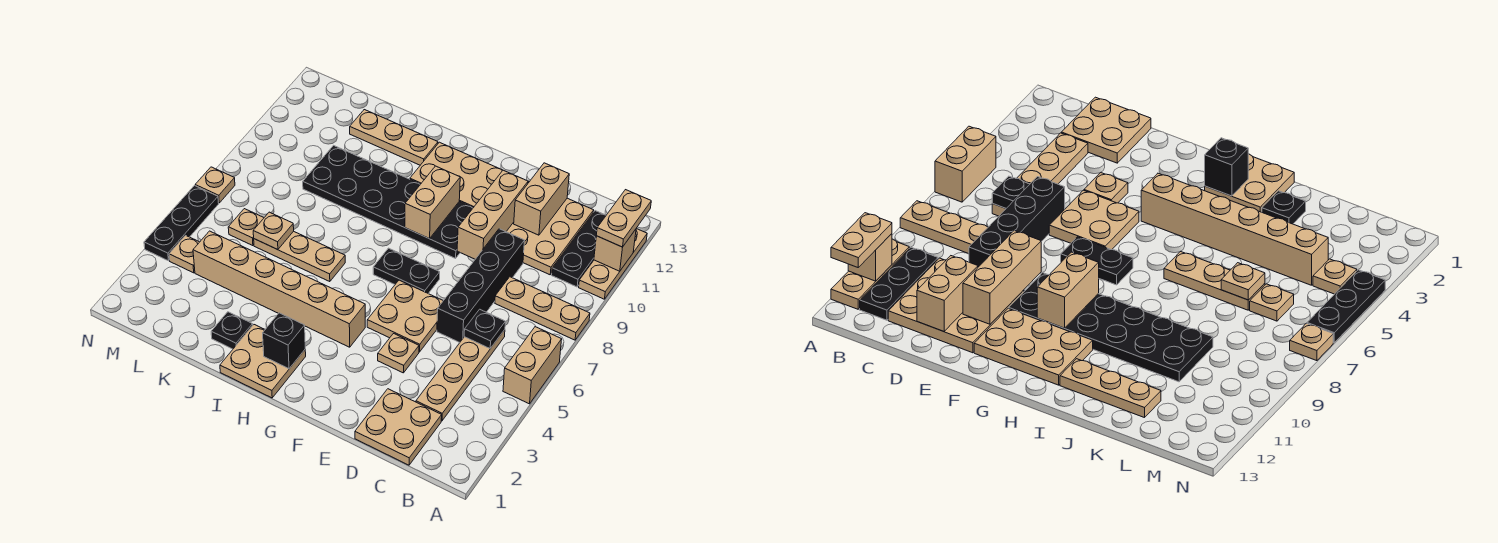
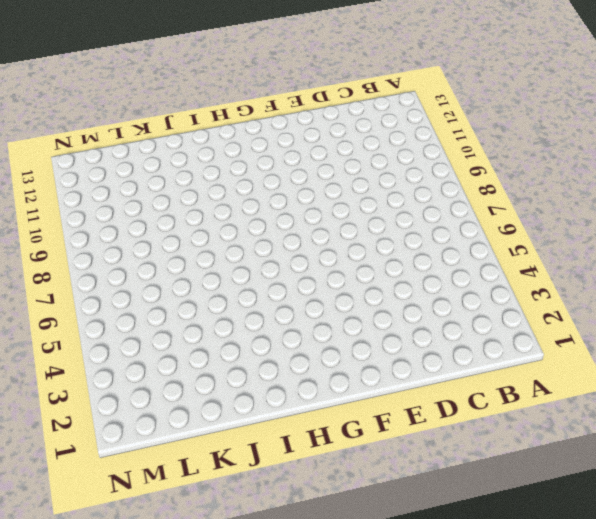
none -> tan 1x2 brick [503,327,562,404]
none -> tan 1x3 plate [495,277,590,340]
none -> tan 1x3 plate [579,229,647,299]
none -> black 1x3 plate [552,211,606,287]

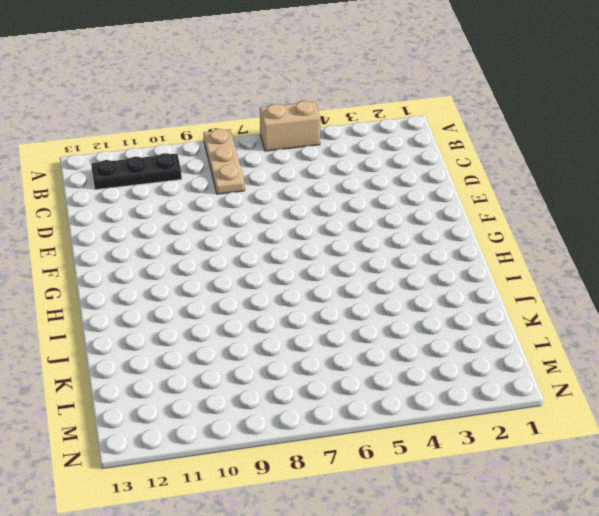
none -> tan 1x3 plate [579,229,647,299]
none -> tan 2x2 plate [355,389,442,465]
none -> tan 1x4 plate [416,330,505,421]
none -> tan 3x3 plate [506,181,594,275]

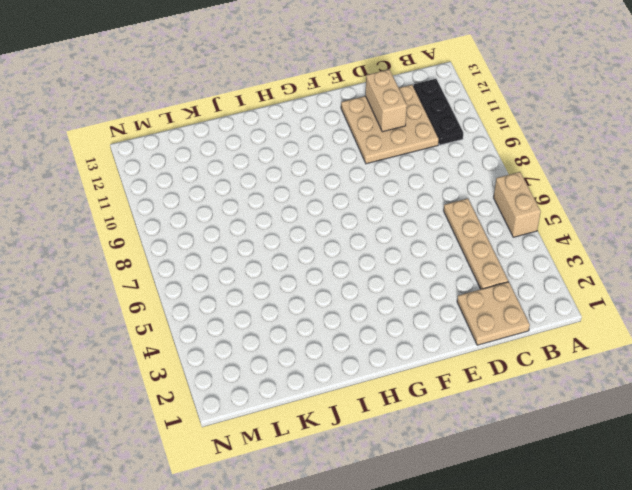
none -> tan 1x3 plate [495,277,590,340]
none -> tan 1x3 plate [579,229,647,299]
none -> black 1x4 brick [437,229,525,342]
none -> tan 1x1 plate [378,334,419,373]

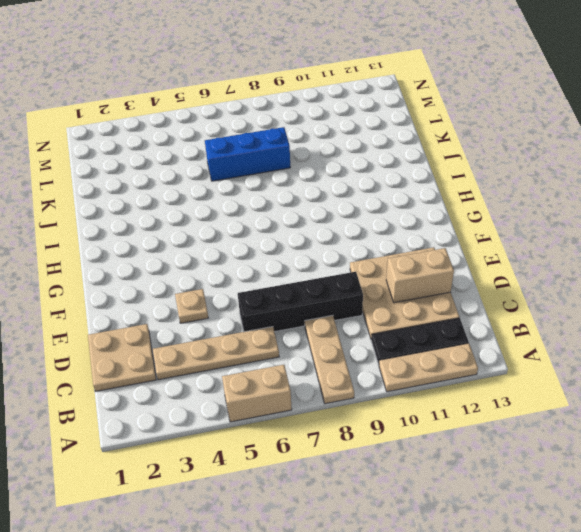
blue 1x3 brick [205,127,290,181] -> tan 1x3 plate [254,231,345,282]
none -> tan 2x2 plate [367,280,443,352]
none -> black 1x2 plate [373,248,440,293]
none -> black 2x6 plate [303,145,473,258]
none -> tan 2x3 plate [410,142,503,208]

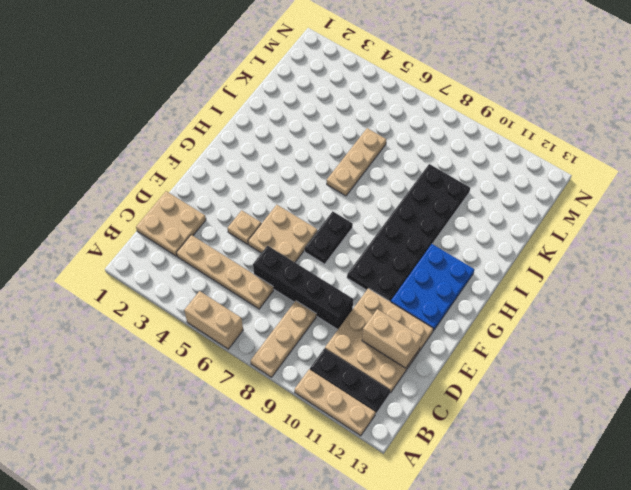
blue 2x3 plate [391,244,474,331] -> tan 2x3 plate [410,142,503,208]
none -> tan 1x6 brick [193,231,365,347]
none -> tan 2x2 plate [220,325,306,398]
none -> tan 1x3 plate [350,110,438,165]
none -> black 1x1 plate [211,312,253,349]

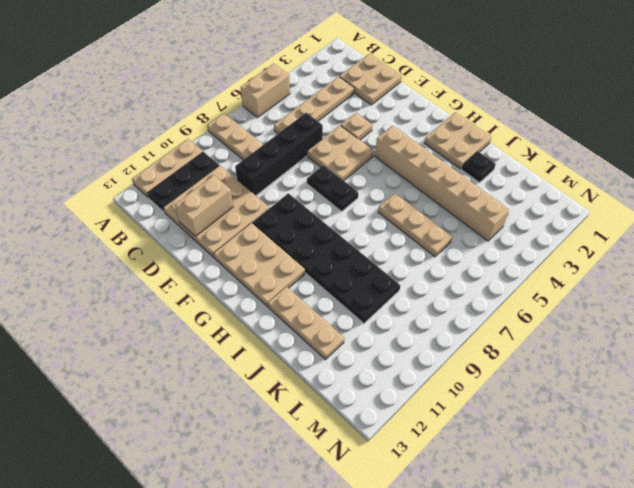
none -> tan 1x1 plate [228,209,264,246]
none -> tan 1x1 plate [169,235,199,273]
none -> black 1x3 plate [144,186,219,261]
none -> tan 1x1 plate [195,167,235,203]

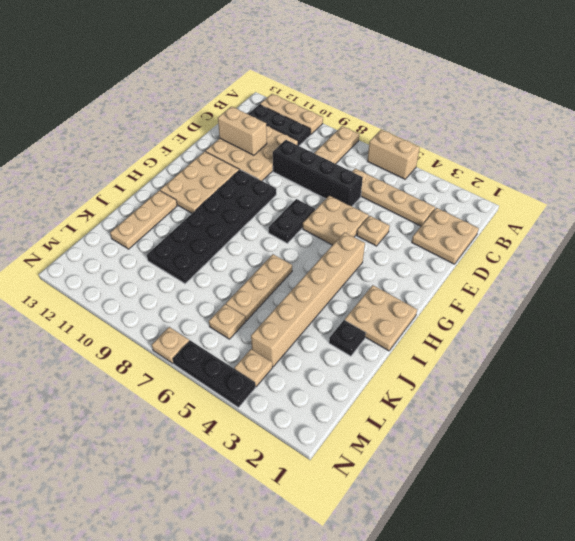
none -> tan 1x1 brick [594,229,636,271]
none -> black 1x1 plate [464,309,505,348]
none -> tan 1x3 brick [457,170,528,259]
none -> tan 1x2 brick [405,166,460,239]

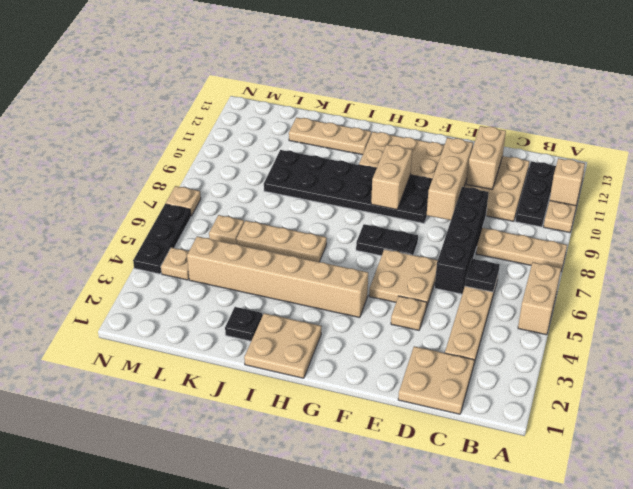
none -> black 1x1 brick [263,313,305,369]
none -> tan 1x1 plate [253,212,294,250]
none -> tan 1x2 plate [596,190,651,247]

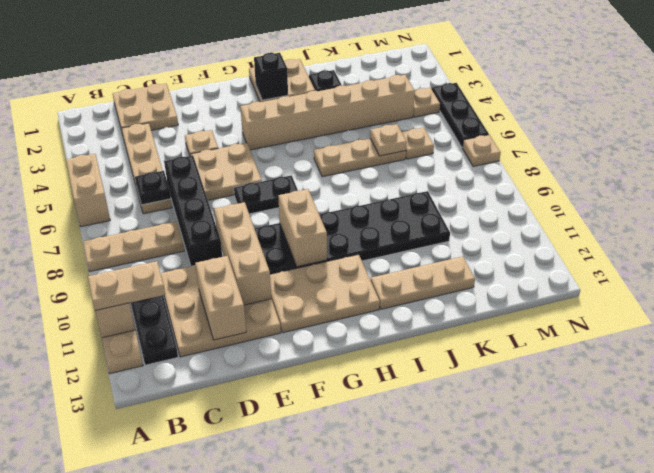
tan 1x2 plate [88,261,165,311] -> tan 1x2 plate turned to [596,190,651,247]

